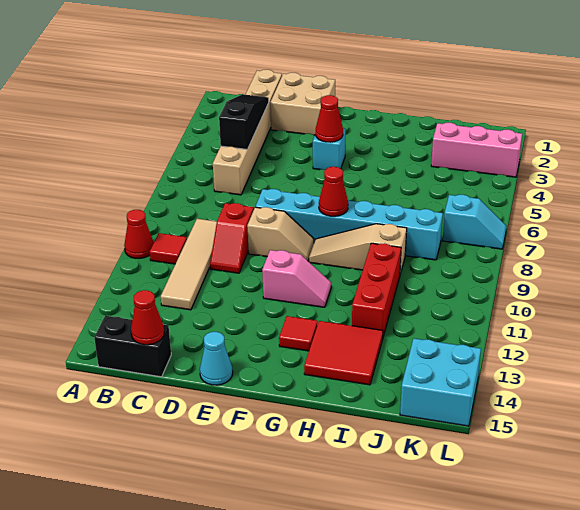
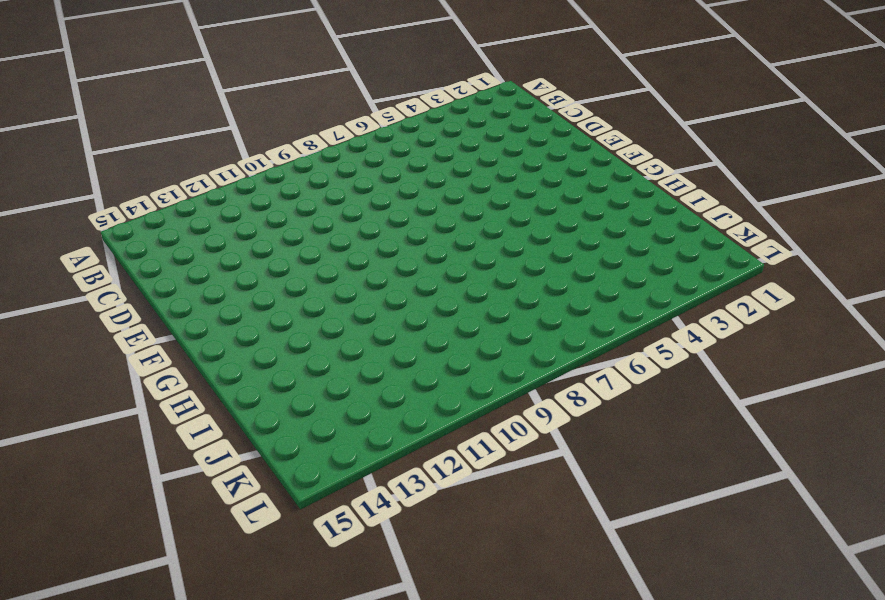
none -> red 1x1 cone [124,210,154,259]
none -> red 1x1 tile [150,233,187,264]
none -> black 1x2 brick [94,316,171,377]

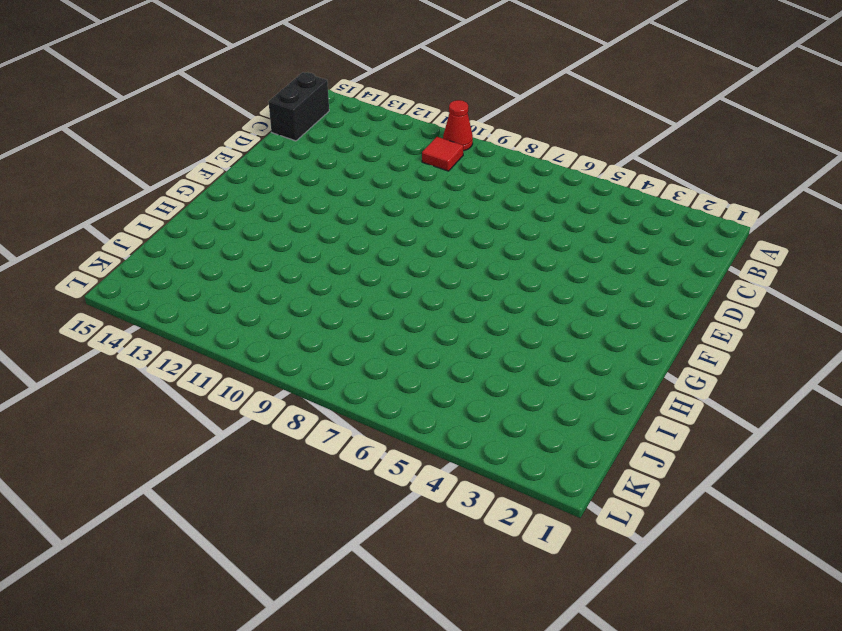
none -> tan 1x6 brick [213,70,282,195]
none -> tan 1x4 tile [161,219,217,310]
none -> tan 2x2 brick [270,73,335,135]

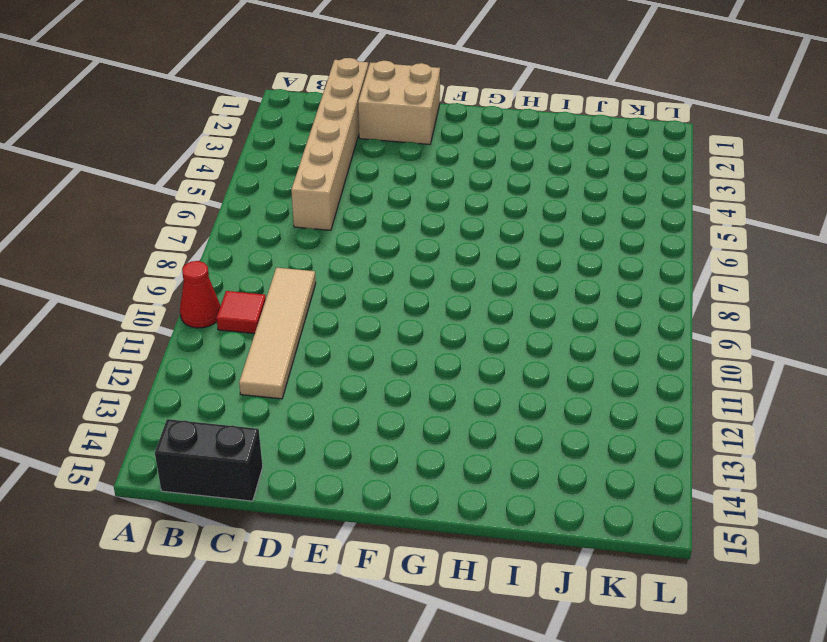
none -> red 1x2 slope [210,203,254,273]
none -> cyan 1x6 brick [255,189,443,260]
none -> tan 1x2 slope [247,207,314,261]

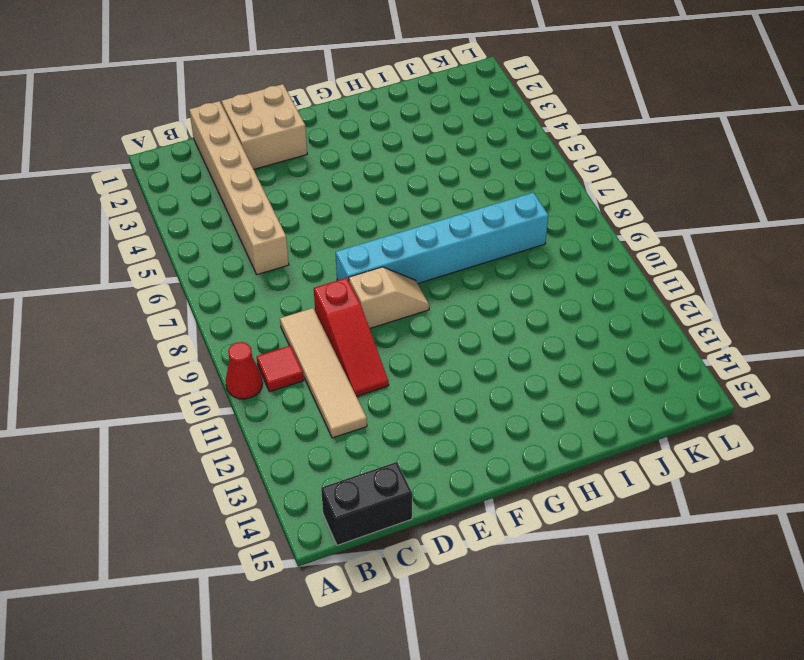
red 1x3 slope [314,278,389,396] -> red 1x2 slope [210,203,254,273]
none -> cyan 1x1 cone [200,332,233,385]
none -> cyan 1x1 brick [313,128,346,170]
none -> pink 1x2 slope [262,250,331,307]

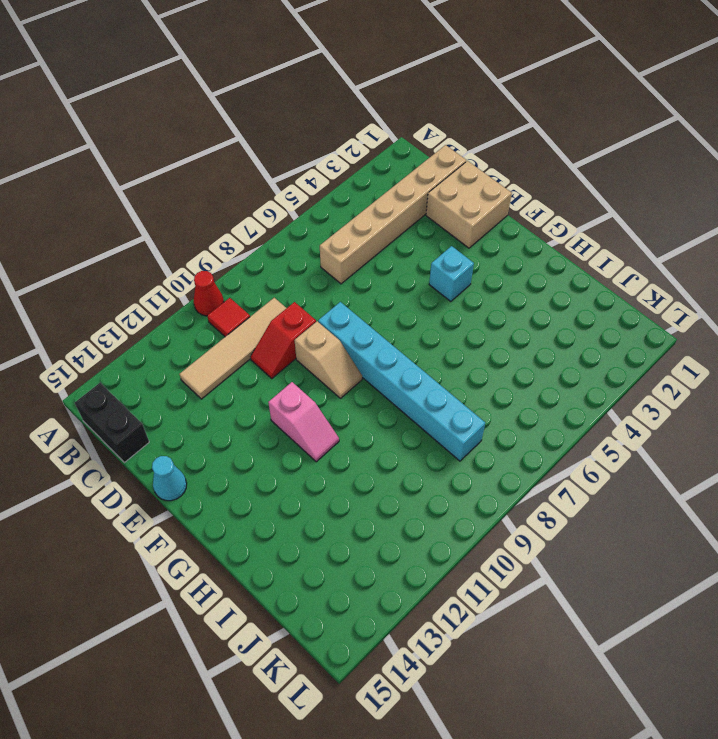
none -> tan 1x3 slope [309,224,407,274]
none -> red 1x1 tile [279,316,317,351]
none -> red 2x2 tile [304,321,383,385]

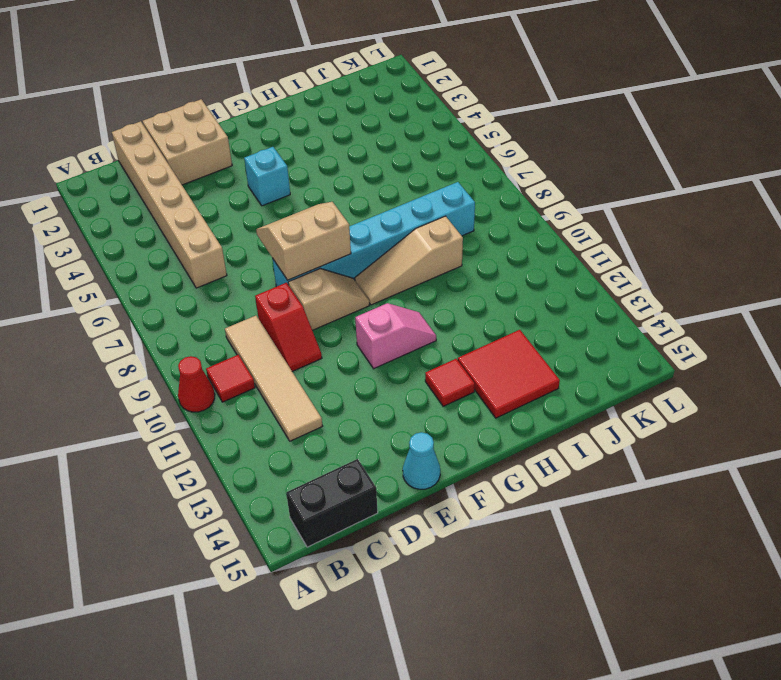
tan 2x2 slope [256,202,351,280] -> none
none -> red 1x3 brick [352,243,401,336]
none -> pink 1x3 brick [431,123,522,177]
none -> cyan 1x2 slope [443,195,506,249]

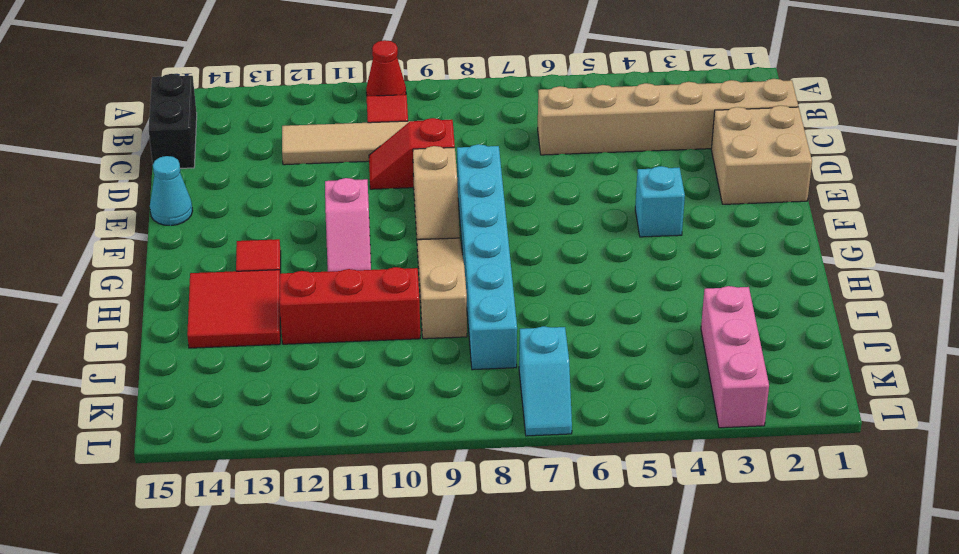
none -> cyan 2x2 brick [400,338,481,426]
none -> black 1x3 slope [219,94,269,149]
none -> red 1x1 cone [131,290,164,345]

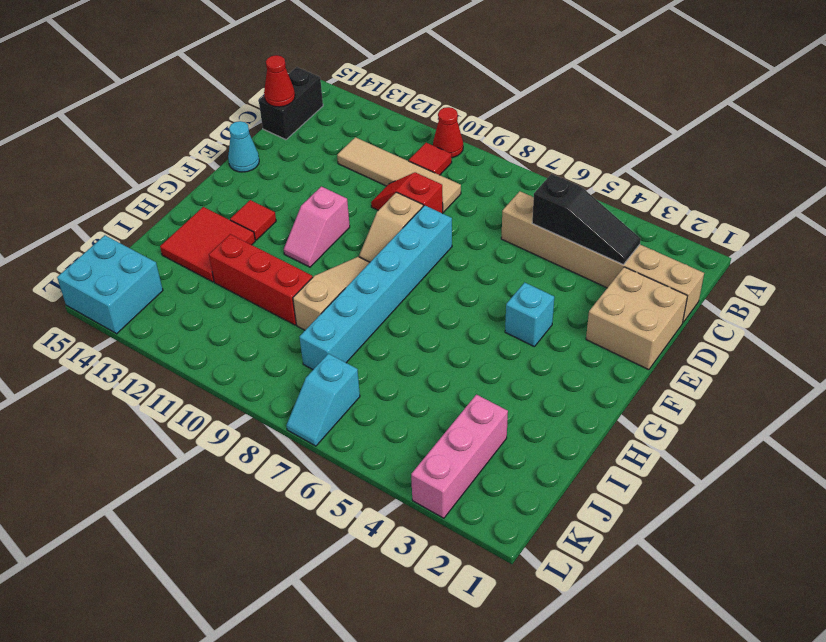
none -> red 1x1 cone [316,95,343,142]
none -> red 1x1 cone [319,167,348,216]

